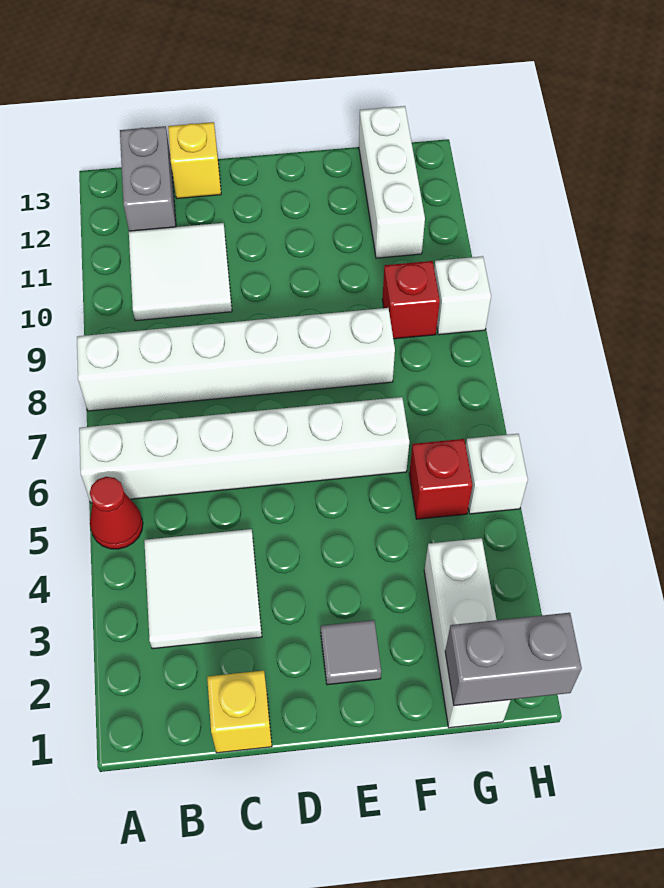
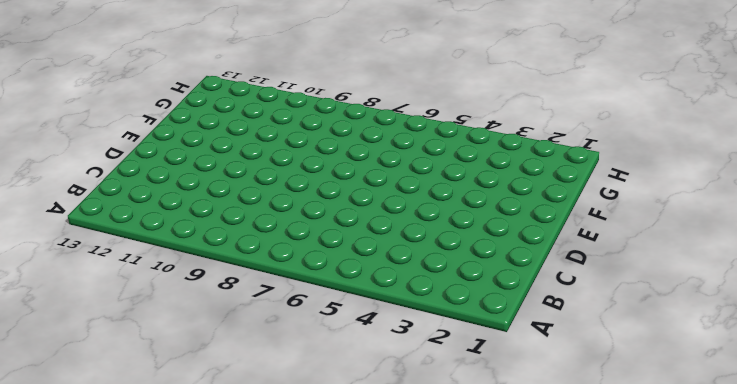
none -> red 1x1 cone [90,477,143,549]
none -> white 1x6 brick [79,397,409,503]
none -> white 1x6 brick [77,308,395,411]

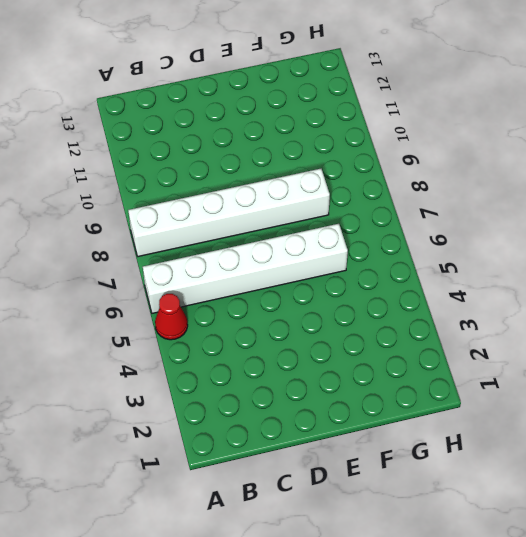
none -> white 2x2 tile [144,529,262,649]
none -> white 2x2 tile [129,223,232,321]
none -> grey 1x2 brick [120,126,176,231]

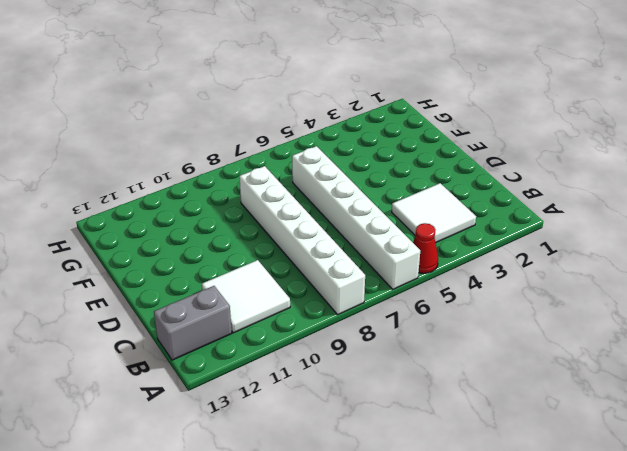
none -> yellow 1x1 brick [207,670,272,753]
none -> yellow 1x1 brick [168,122,221,199]
none -> grey 1x1 tile [321,620,381,685]

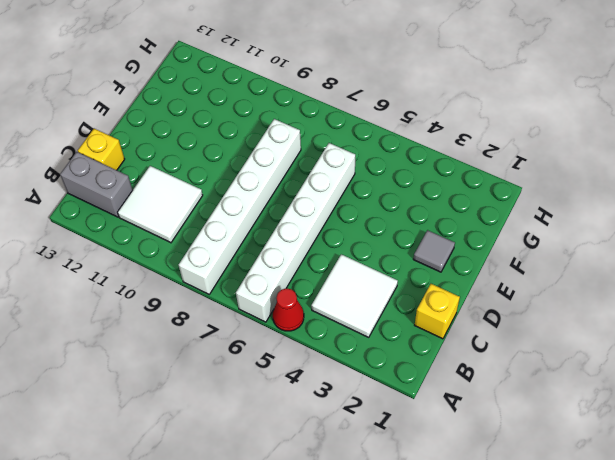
none -> white 1x3 brick [424,538,511,728]
none -> red 1x1 brick [409,439,473,519]
none -> red 1x1 brick [382,261,440,339]

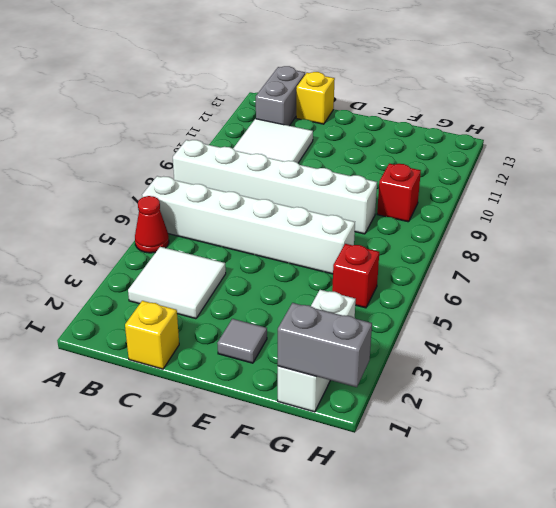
none -> white 1x3 brick [359,106,425,258]
none -> white 1x1 brick [466,434,528,514]
none -> white 1x1 brick [434,256,491,335]

